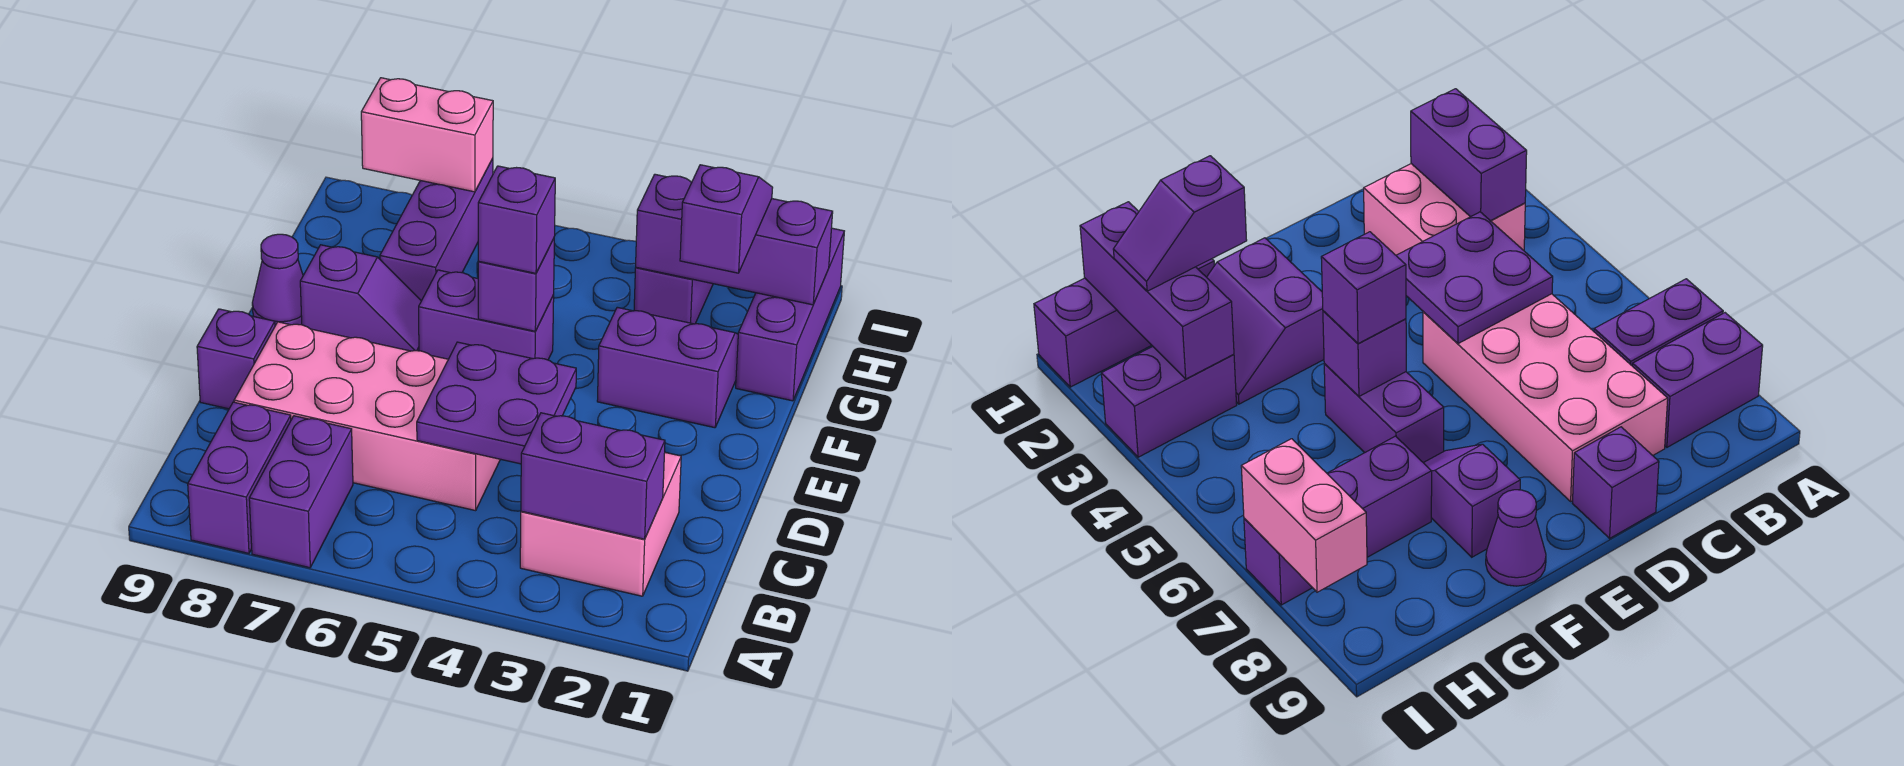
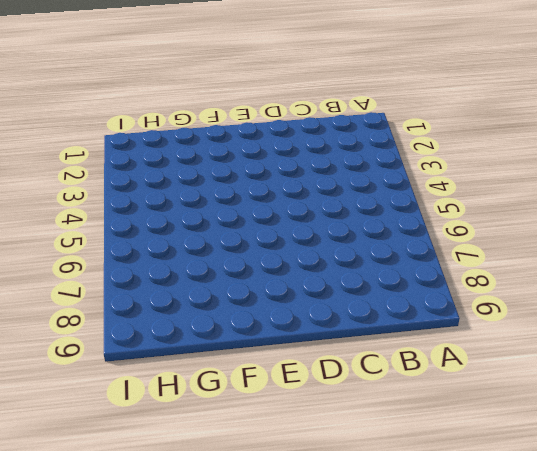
none -> purple 1x2 brick [249,416,353,568]
none -> purple 1x2 brick [188,402,291,553]
none -> pink 2x2 brick [520,453,681,596]

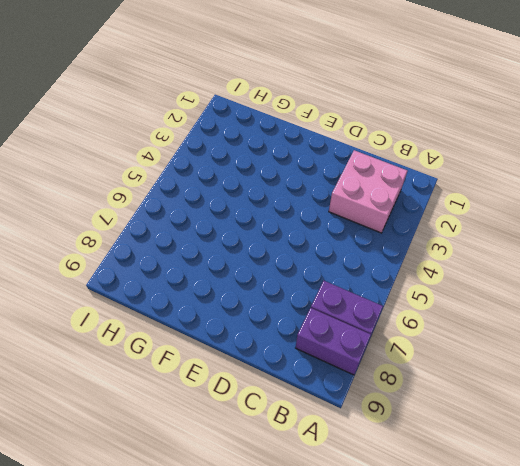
none -> pink 2x4 brick [234,322,500,511]
none -> purple 1x1 brick [197,309,275,409]
none -> purple 2x2 slope [597,307,738,428]

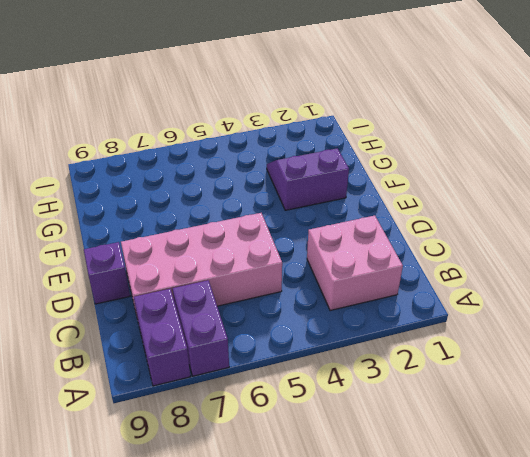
none -> purple 1x2 brick [419,270,554,360]
none -> purple 1x2 slope [300,245,421,351]
none -> purple 1x1 cone [252,234,303,326]

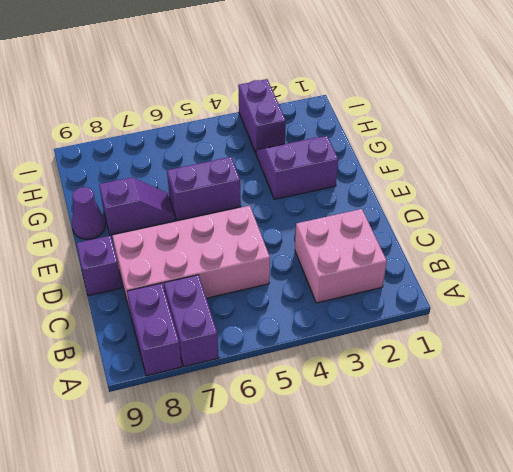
none -> purple 1x3 brick [736,228,844,401]
none -> purple 1x3 brick [380,159,493,301]
none -> purple 1x2 brick [521,413,665,539]

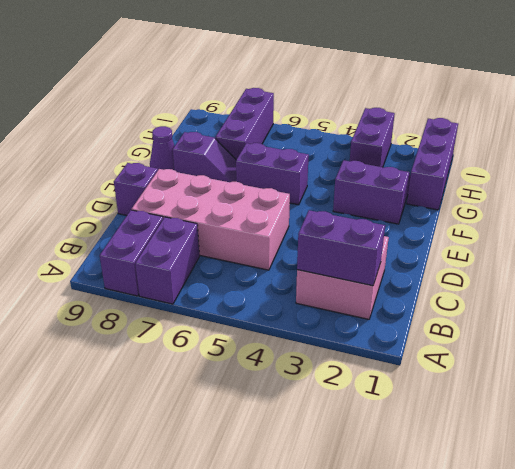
none -> purple 2x2 plate [417,342,576,464]
none -> purple 1x1 brick [478,239,554,331]
none -> purple 1x3 brick [636,174,833,305]

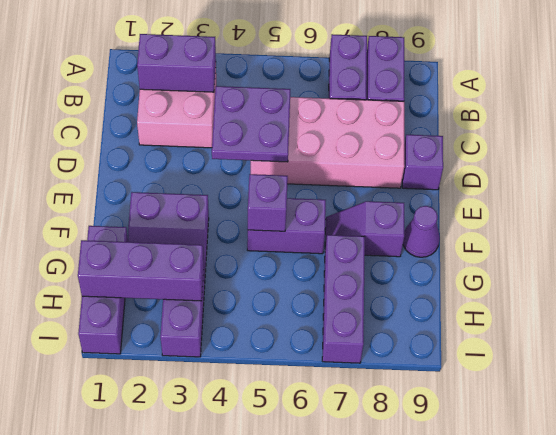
none -> pink 1x2 brick [361,78,493,192]
none -> purple 1x1 brick [478,166,555,273]
none -> purple 1x2 slope [680,165,773,273]

